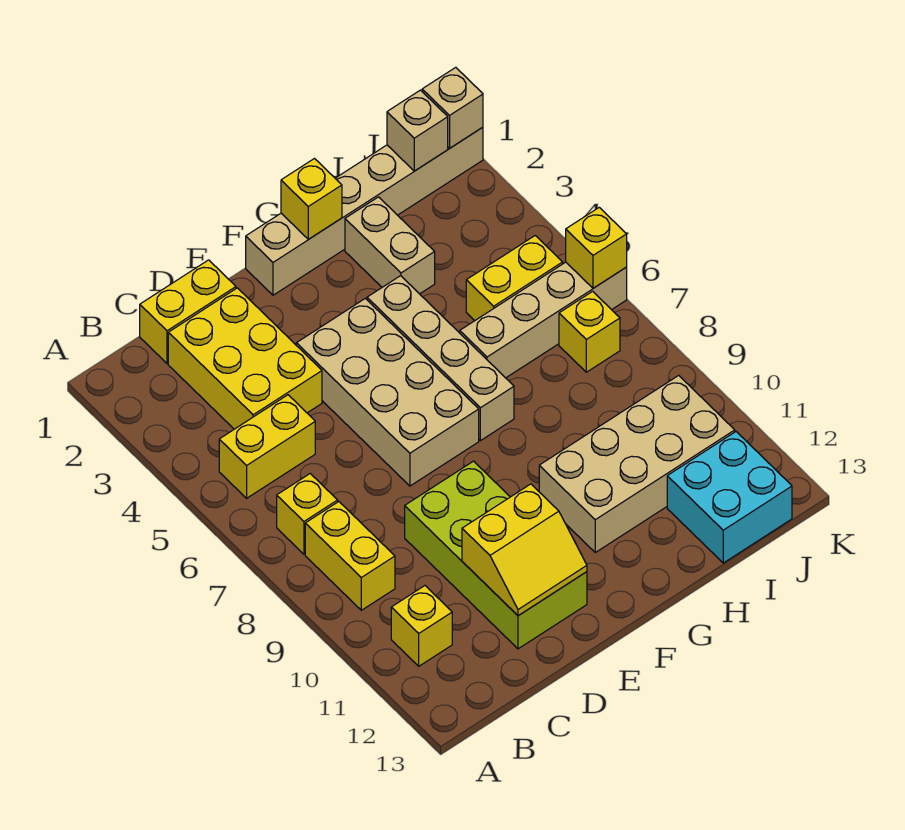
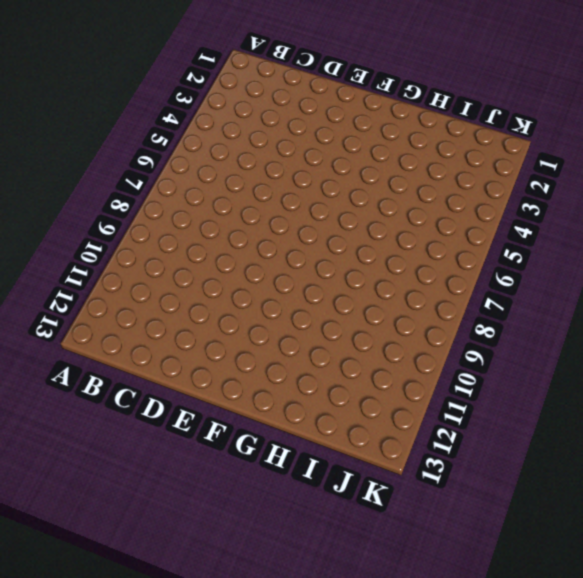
none -> yellow 1x2 brick [219,395,315,498]
none -> yellow 1x1 brick [277,474,338,554]
none -> yellow 1x2 brick [305,502,395,610]

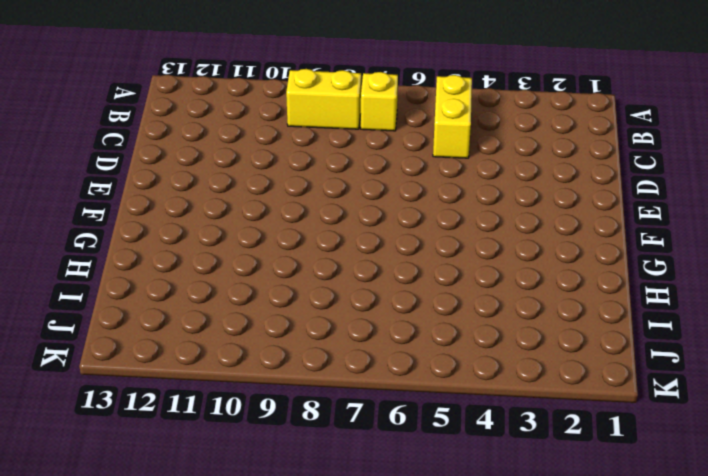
none -> yellow 1x1 brick [391,586,452,666]
none -> yellow 1x2 brick [140,260,236,364]
none -> yellow 2x3 brick [168,288,322,429]

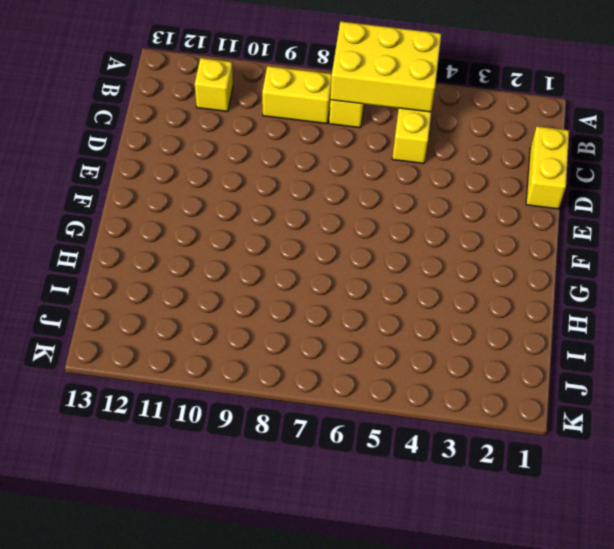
yellow 2x3 brick [330,21,441,112] -> yellow 2x3 brick moved to [168,288,322,429]
none -> lime 2x4 brick [405,461,587,649]
none -> tan 2x4 brick [296,298,479,486]
none -> tan 1x6 brick [246,127,483,295]

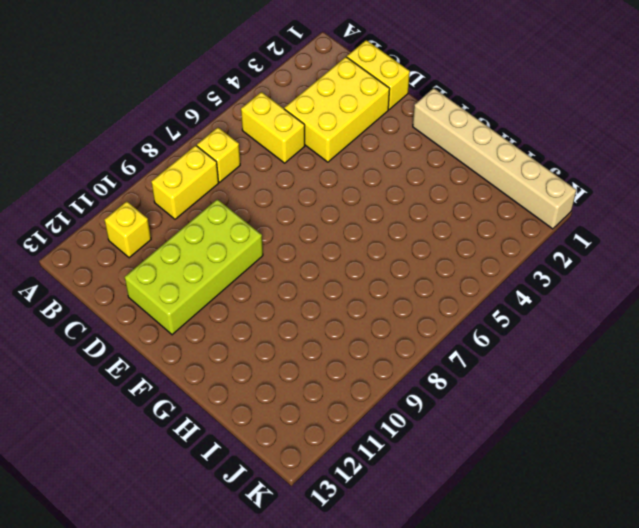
none -> tan 2x4 brick [296,298,479,486]
none -> tan 1x4 brick [367,276,514,441]
none -> tan 2x4 brick [539,375,735,552]

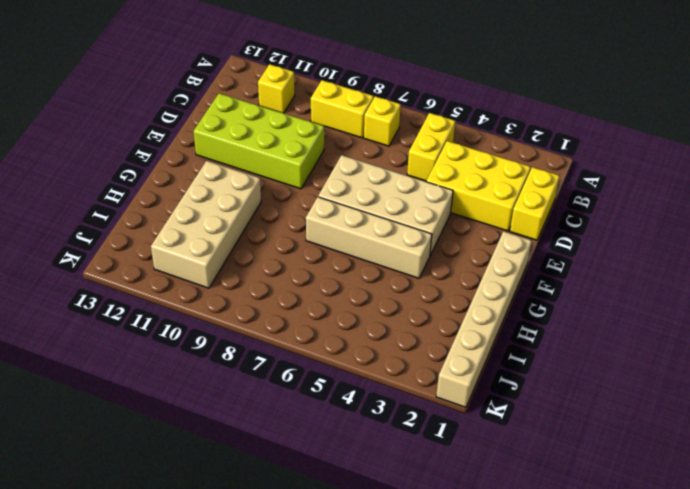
none -> tan 1x2 brick [345,197,435,294]
none -> tan 1x4 brick [460,262,627,378]
none -> yellow 1x2 brick [466,236,563,321]

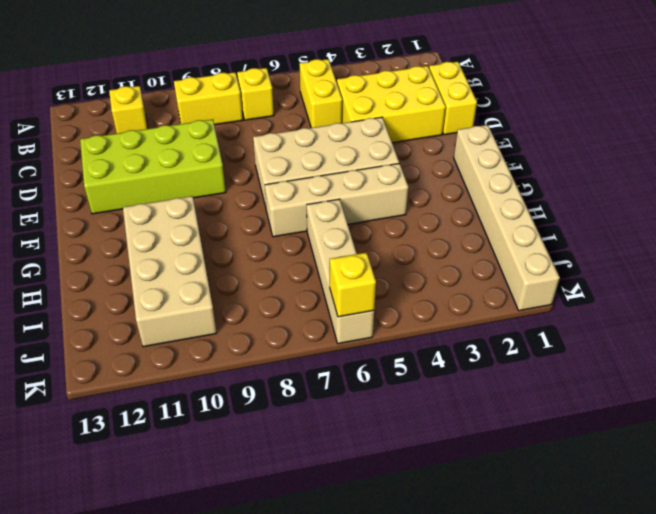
none -> tan 1x2 brick [345,197,435,294]
none -> yellow 1x2 brick [466,236,563,321]
none -> cyan 2x2 brick [667,432,792,563]

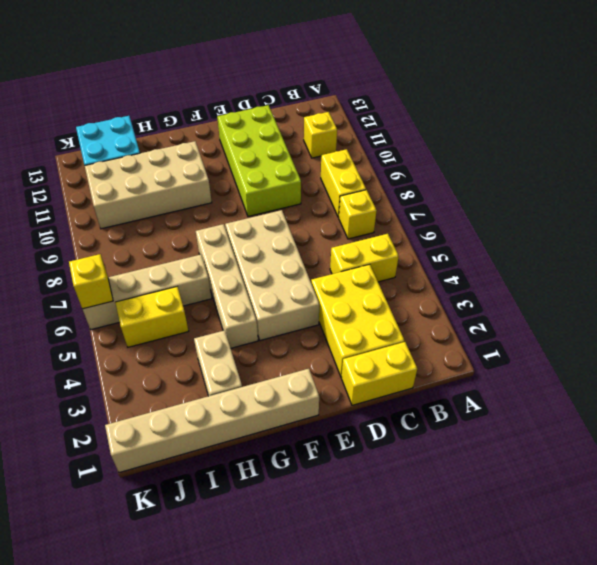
none -> yellow 1x1 brick [559,291,620,372]
none -> yellow 2x2 slope [462,484,587,616]
none -> yellow 1x1 brick [281,159,342,239]

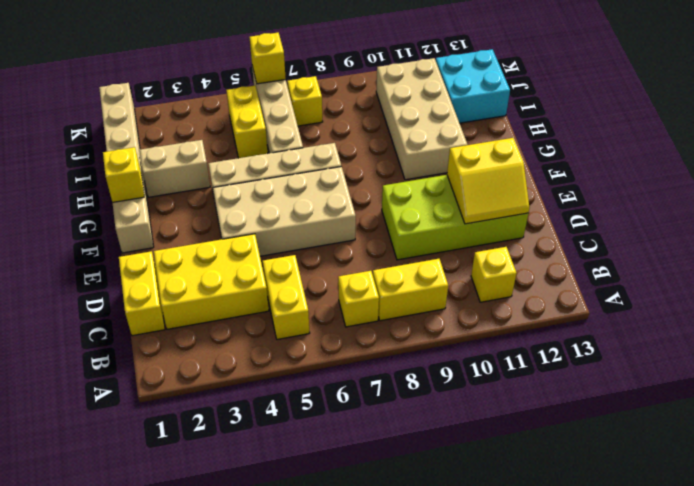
yellow 2x2 slope [447,138,529,224] -> yellow 2x2 slope turned to [462,484,587,616]
none -> tan 1x1 brick [387,90,448,171]
none -> tan 1x1 brick [422,67,483,148]

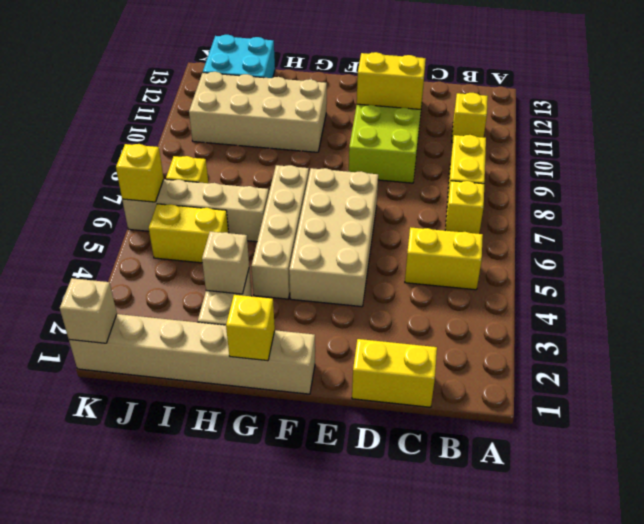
tan 1x1 brick [202,232,249,294] -> tan 1x1 brick moved to [387,90,448,171]
none -> yellow 2x3 brick [168,288,322,429]

